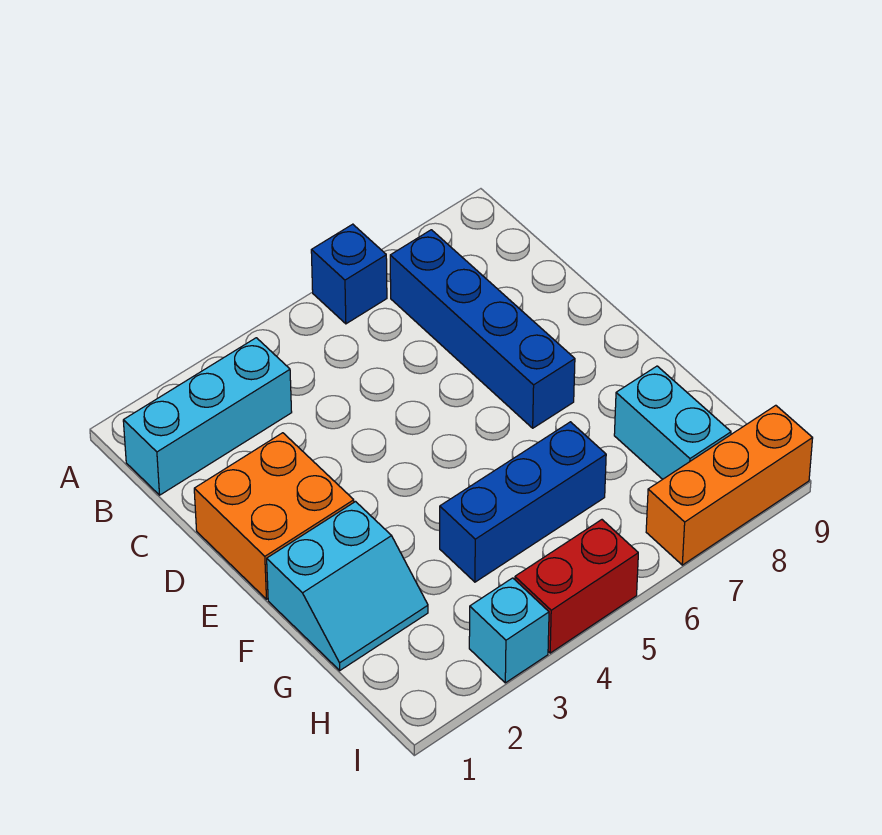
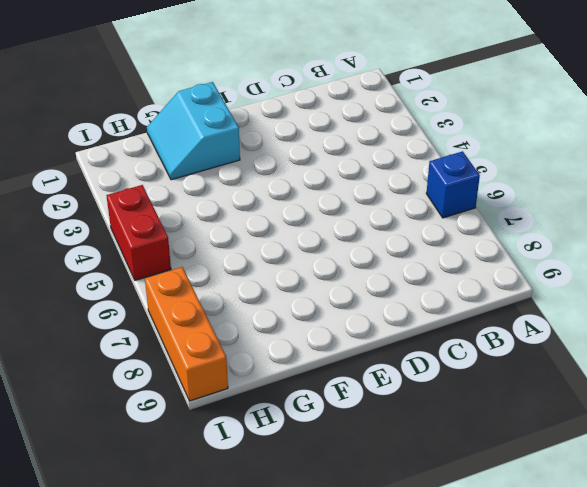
none -> cyan 1x3 brick [123,338,292,495]
none -> blue 1x4 brick [390,230,575,428]

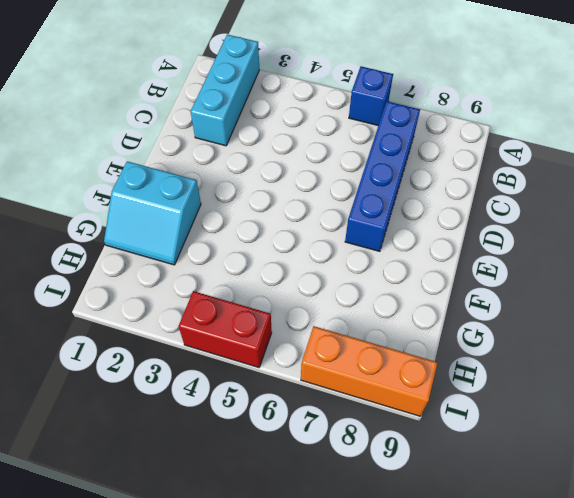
cyan 1x3 brick [191,35,259,146] -> cyan 1x3 brick turned to [123,338,292,495]
none -> orange 2x2 brick [194,433,354,599]
none -> blue 1x3 brick [440,422,606,582]

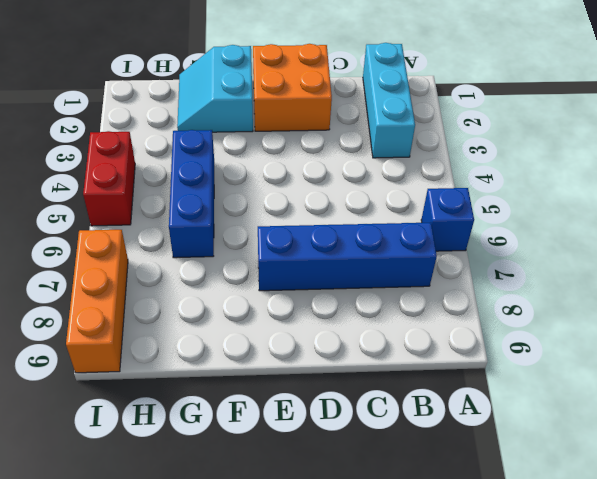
none -> cyan 1x2 brick [614,366,731,479]
none -> cyan 1x1 brick [469,578,549,683]

